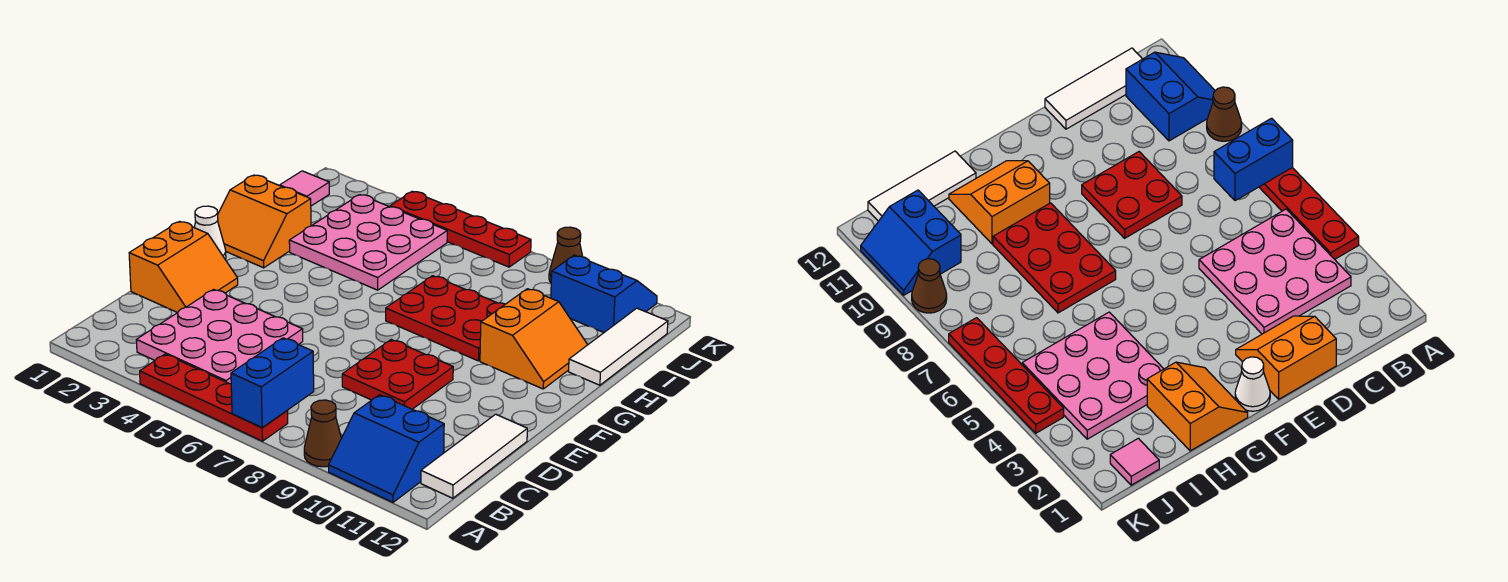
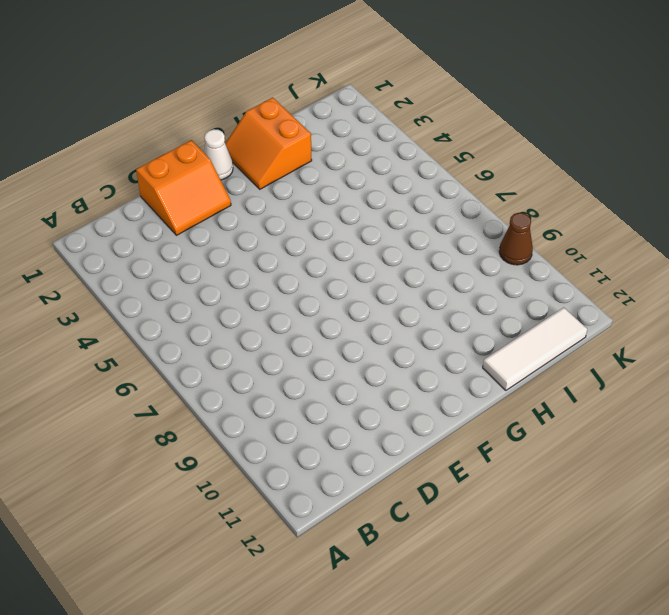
none -> red 1x4 plate [140,354,288,441]
none -> brown 1x1 cone [304,400,341,467]
none -> blue 2x2 slope [329,395,444,502]

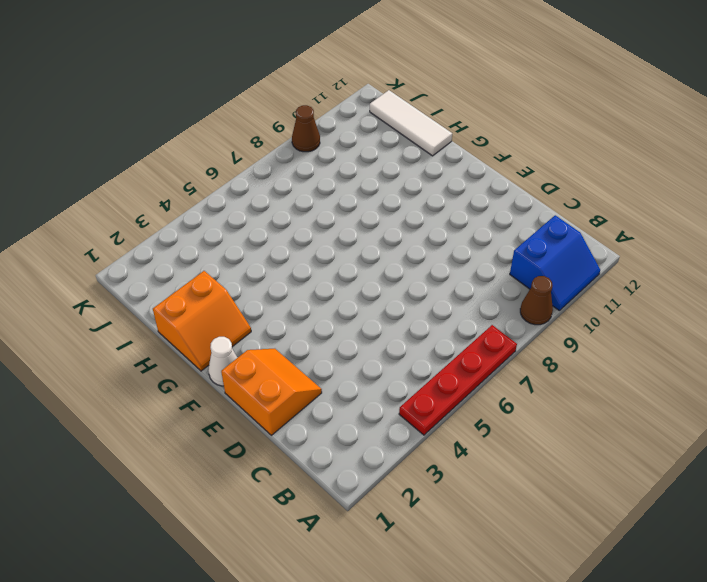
none -> pink 3x3 plate [136,290,303,384]
none -> white 1x3 tile [421,414,527,498]
none -> red 2x2 plate [342,340,453,409]

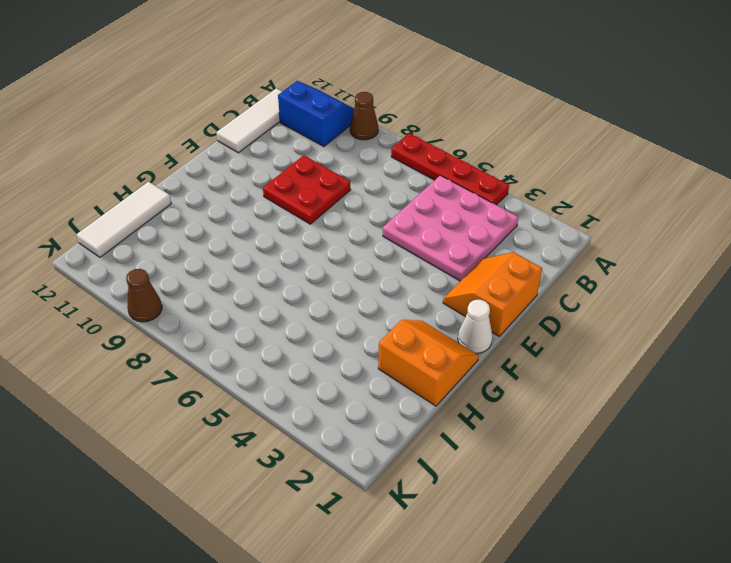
none -> red 2x3 plate [386,276,505,361]
none -> orange 2x2 slope [480,289,588,389]
none -> pink 3x3 plate [289,195,447,290]

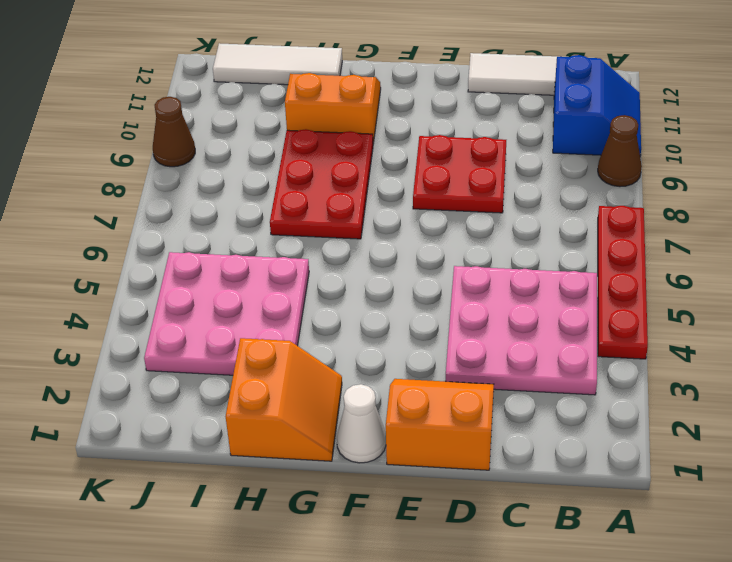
none -> pink 1x1 tile [280,171,329,206]
none -> blue 2x2 slope [551,255,657,332]
none -> red 1x4 plate [390,191,531,267]

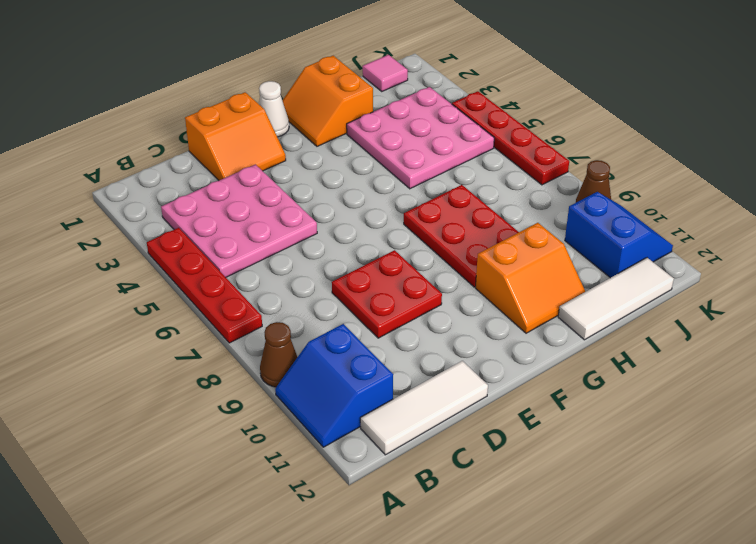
none -> blue 1x2 brick [231,338,314,428]

